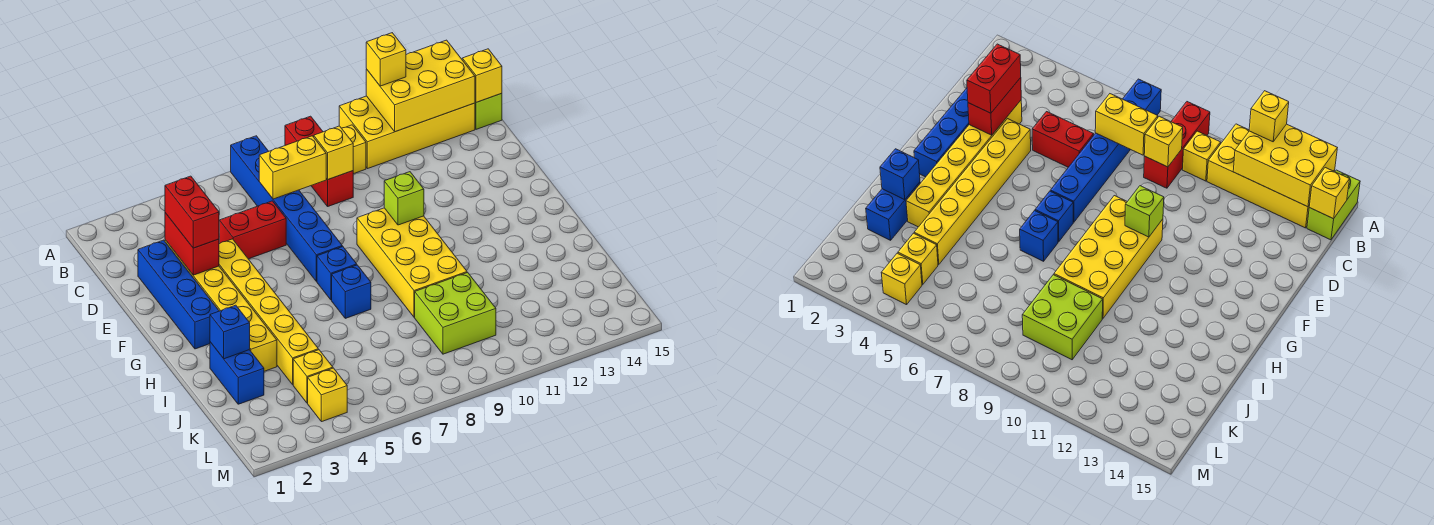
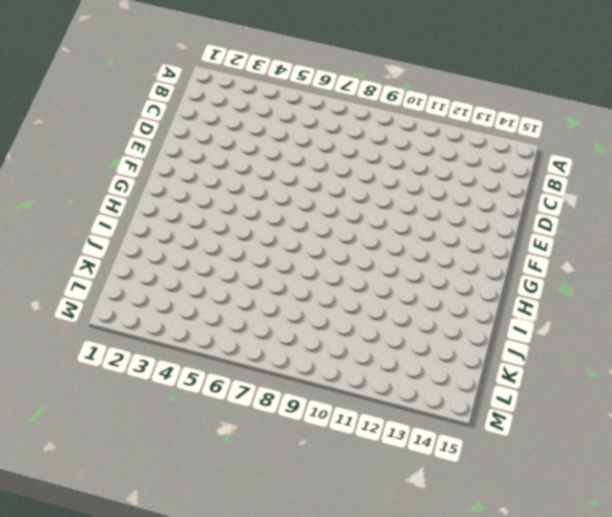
none -> blue 1x6 brick [231,136,342,282]
none -> red 1x3 brick [285,116,353,206]
none -> yellow 2x4 brick [339,96,475,169]

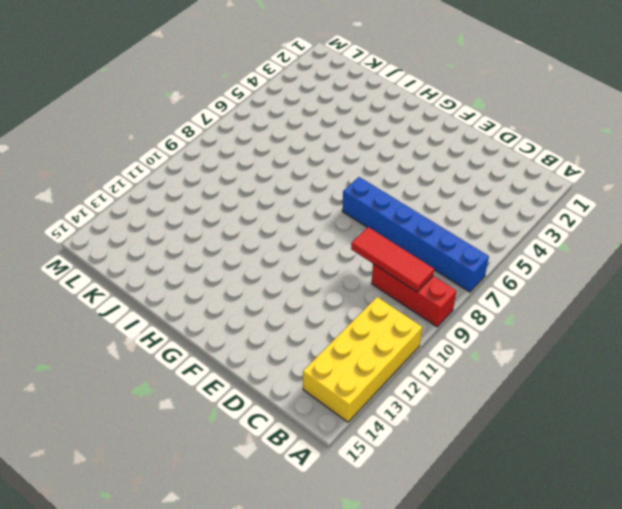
red 1x3 tile [351,227,434,292] -> yellow 1x1 brick [314,126,353,180]
none -> lime 1x2 brick [475,93,502,129]
none -> yellow 1x1 brick [342,125,366,174]
none -> blue 1x4 brick [138,240,219,349]

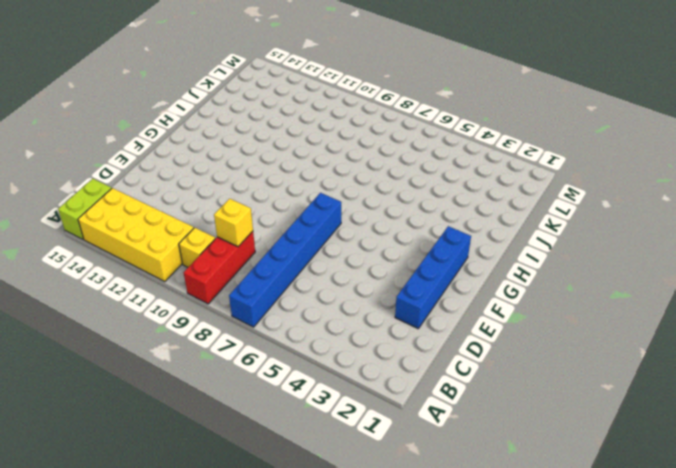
none -> yellow 1x6 brick [165,240,277,371]
none -> red 1x2 brick [219,201,286,259]
none -> yellow 1x6 brick [219,239,318,384]

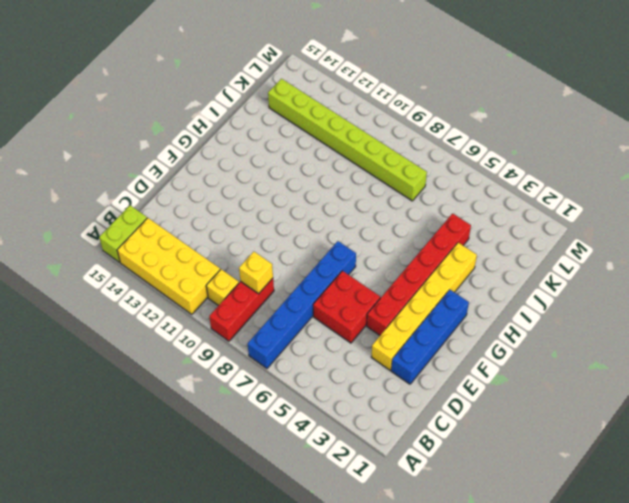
red 2x2 brick [313,271,380,343] -> red 1x2 brick [219,201,286,259]
red 1x6 brick [367,213,471,335] -> yellow 1x6 brick [219,239,318,384]
lime 1x8 brick [268,79,427,201] -> lime 2x2 brick [415,273,496,354]
none -> yellow 2x4 brick [357,208,467,317]
none -> blue 1x1 brick [317,246,357,300]
none -> blue 1x1 brick [332,265,371,318]

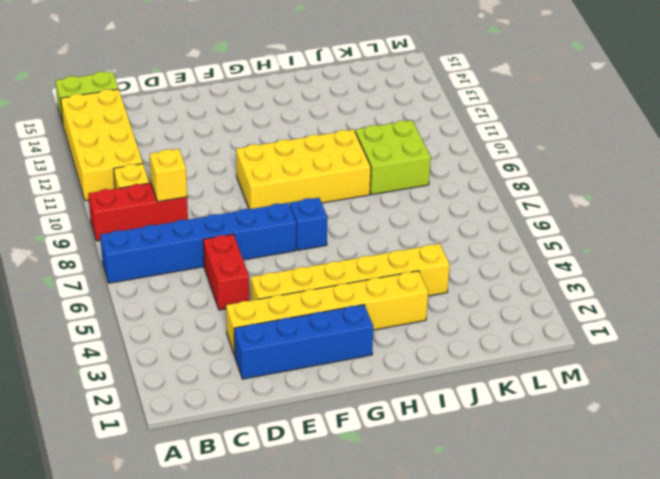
none -> blue 1x1 brick [332,265,371,318]
none -> blue 1x2 brick [210,342,264,404]
none -> yellow 1x1 brick [293,350,333,403]

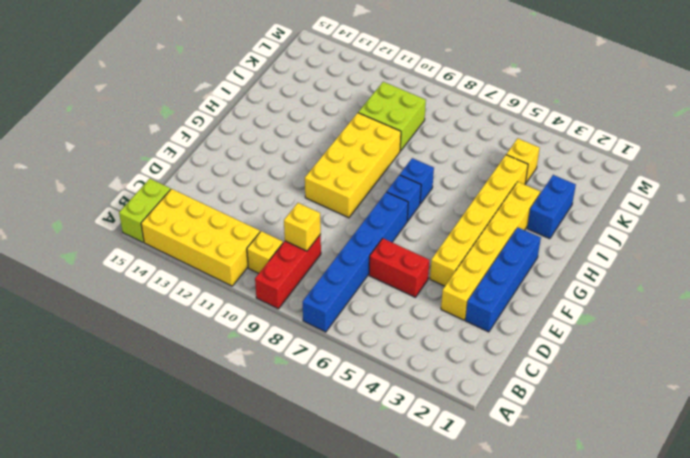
none -> yellow 1x1 brick [308,368,347,422]
none -> yellow 2x3 brick [366,40,475,132]
none -> yellow 1x1 brick [462,49,502,102]

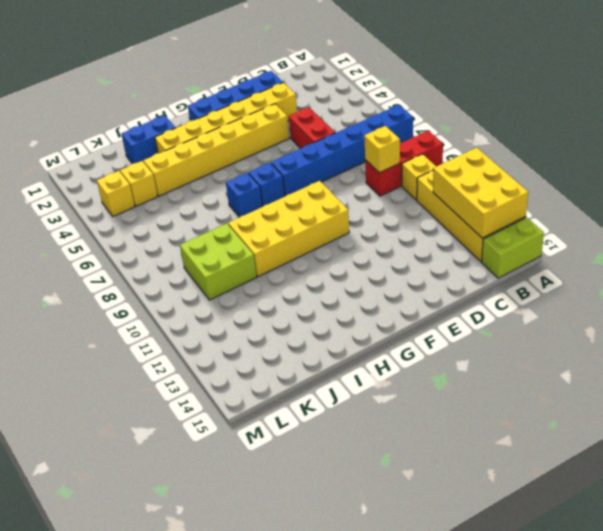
none -> yellow 1x1 brick [462,49,502,102]
none -> yellow 1x2 brick [259,136,326,199]
none -> red 1x2 brick [165,213,219,275]

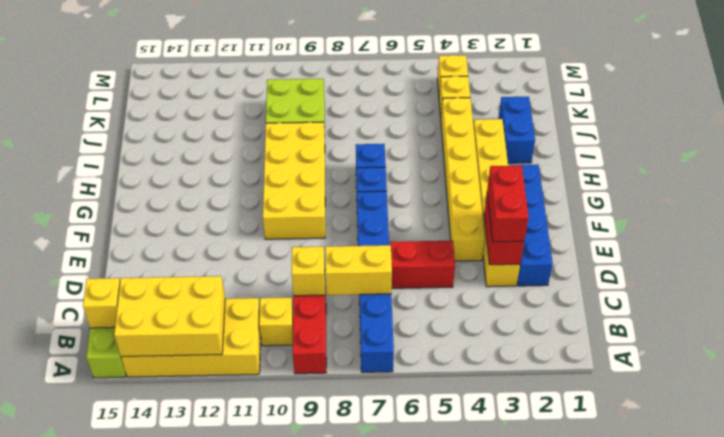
none -> lime 1x1 brick [384,172,424,225]
none -> blue 1x1 brick [210,305,250,359]
none -> yellow 1x1 brick [366,33,406,86]

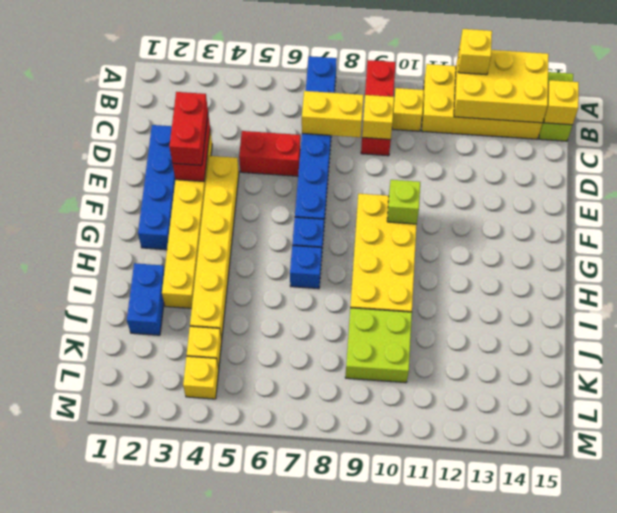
none -> blue 1x1 brick [210,305,250,359]

